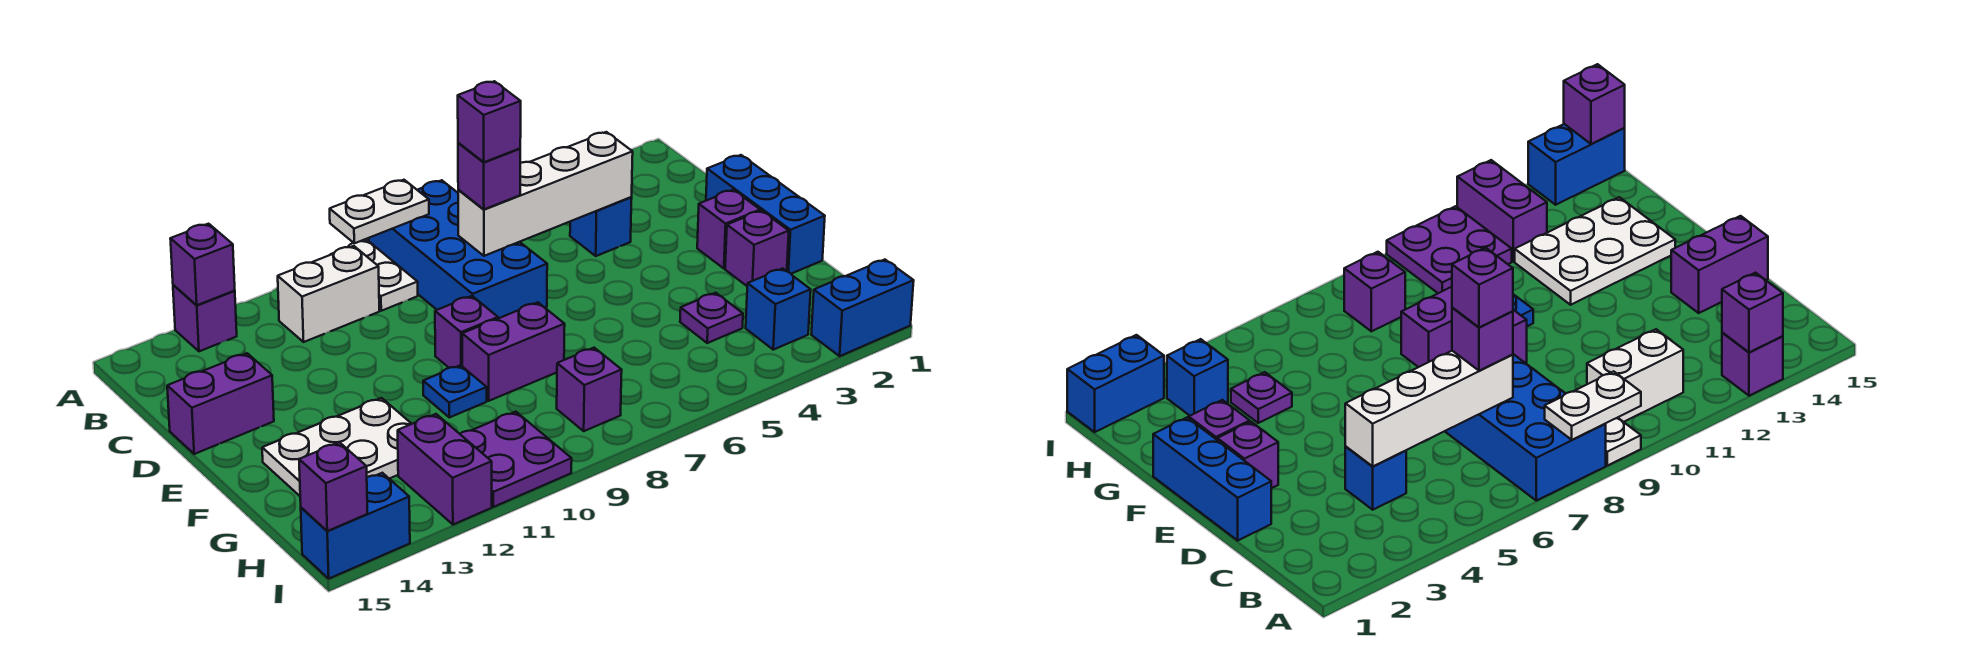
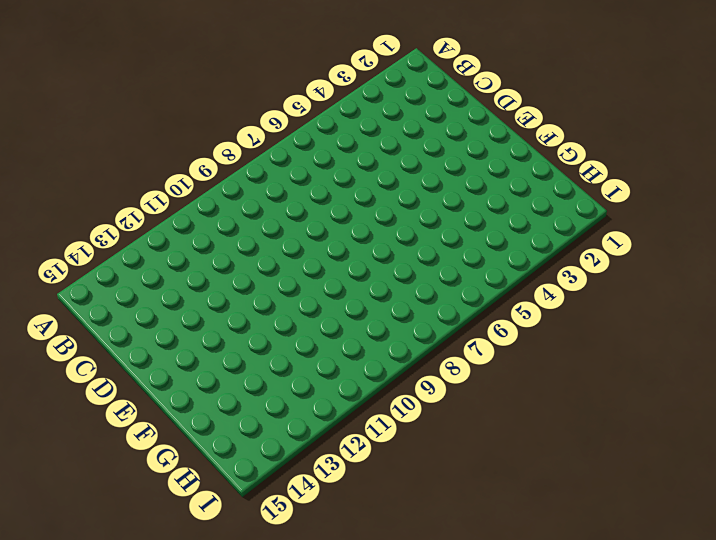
none -> blue 2x4 brick [369,180,547,318]
none -> white 1x2 plate [331,240,418,311]
none -> purple 1x1 brick [173,285,237,351]

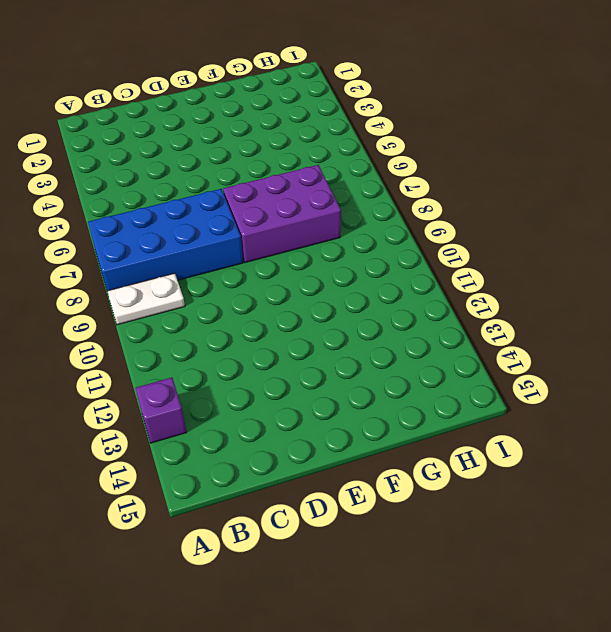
purple 2x3 brick [223,165,341,263] -> purple 1x2 brick [462,302,565,401]
none -> white 1x2 brick [278,246,379,342]
none -> blue 1x1 brick [570,197,632,256]
none -> blue 1x3 brick [706,155,825,274]

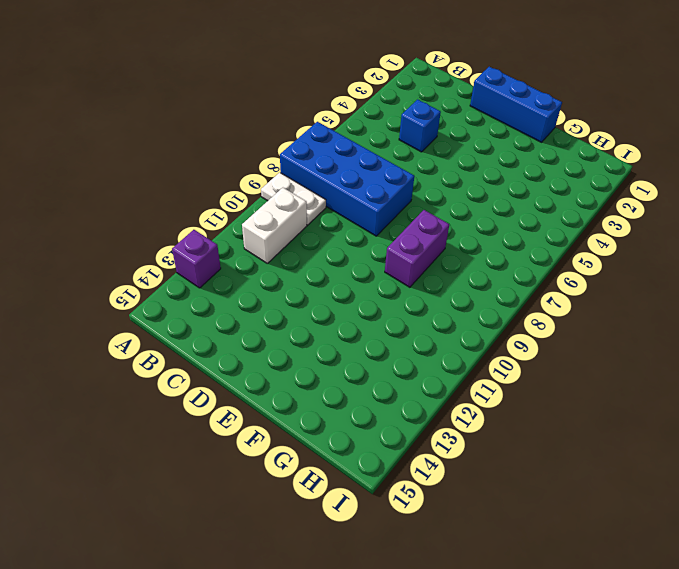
none -> purple 1x2 brick [167,353,274,454]
none -> purple 1x1 brick [697,190,760,268]
none -> purple 1x1 brick [435,296,498,368]

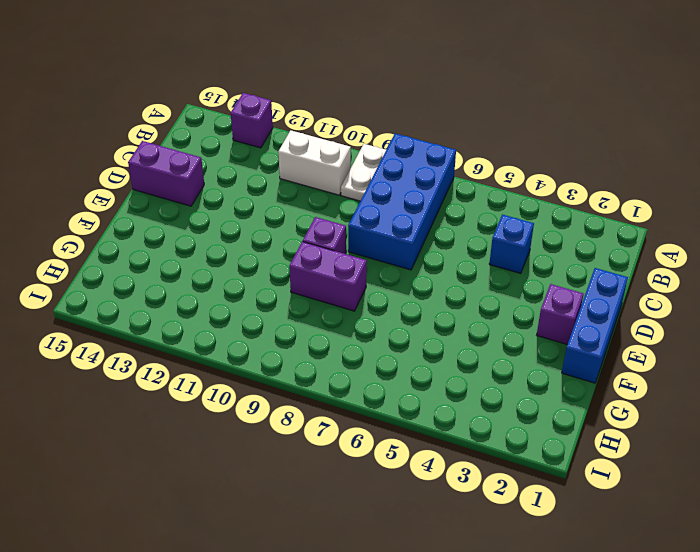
none -> purple 1x1 brick [725,211,789,286]
none -> blue 1x1 plate [423,365,487,417]
none -> white 2x3 plate [262,398,411,496]

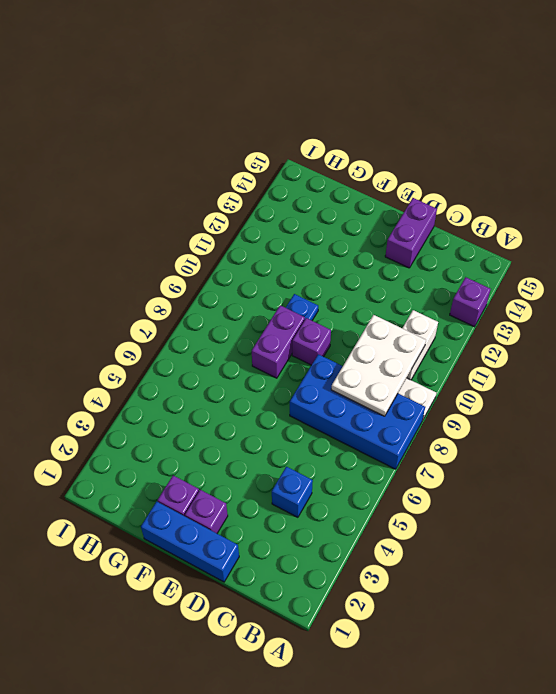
white 2x3 plate [331,315,426,416] -> white 2x3 plate moved to [262,398,411,496]
none -> purple 1x1 plate [680,293,743,343]
none -> blue 1x1 brick [746,268,811,350]
none -> purple 1x1 brick [557,348,622,431]

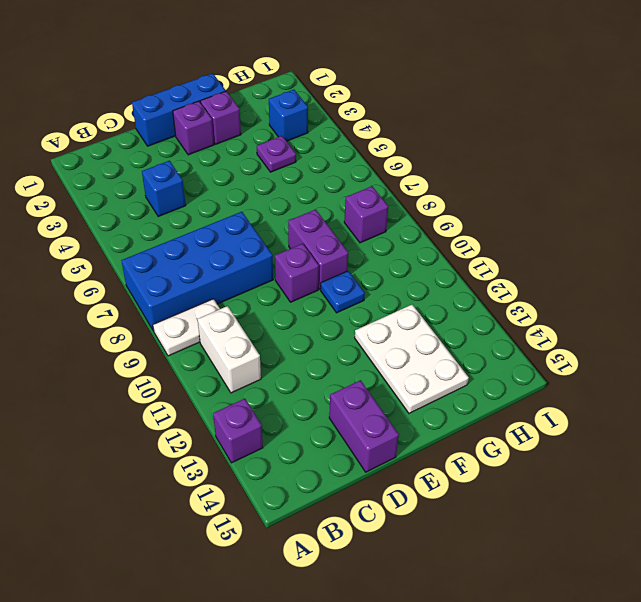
none -> purple 2x2 plate [460,412,572,507]
none -> purple 1x2 brick [398,414,492,525]
none -> blue 1x2 brick [811,260,914,356]

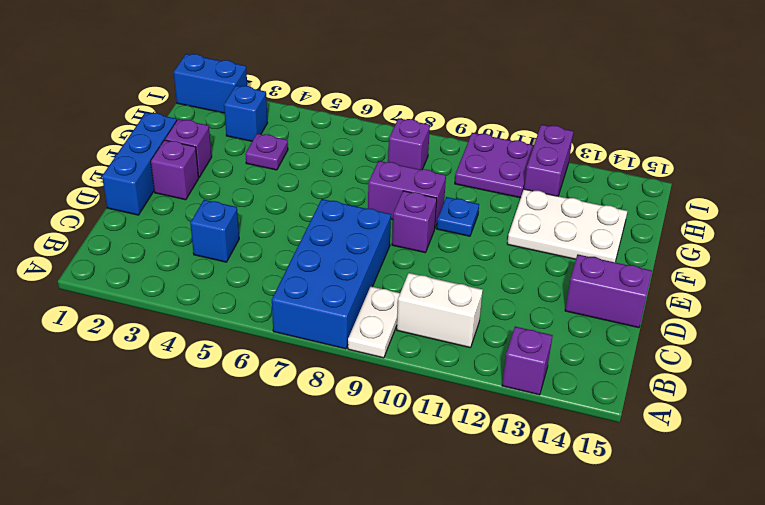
none -> blue 1x2 brick [301,473,410,579]
none -> white 1x2 plate [330,180,429,243]
none -> purple 1x1 brick [170,224,235,305]

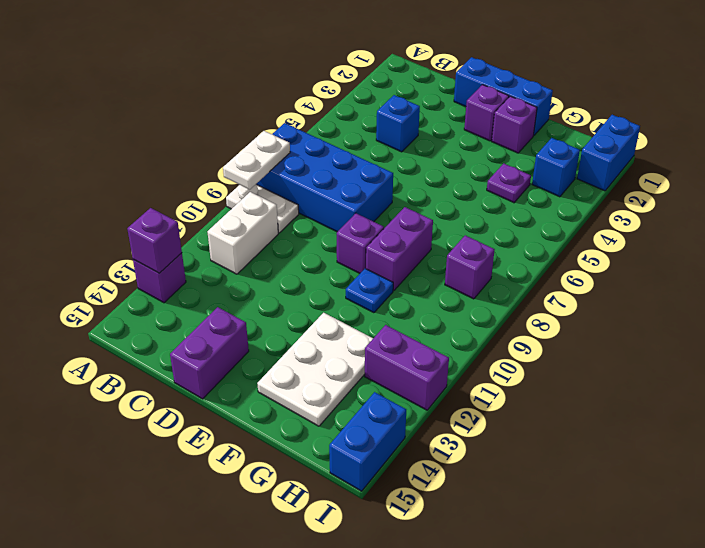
none -> purple 2x2 plate [460,412,572,507]
none -> white 1x4 brick [458,132,633,256]
none -> purple 1x1 brick [299,442,367,531]

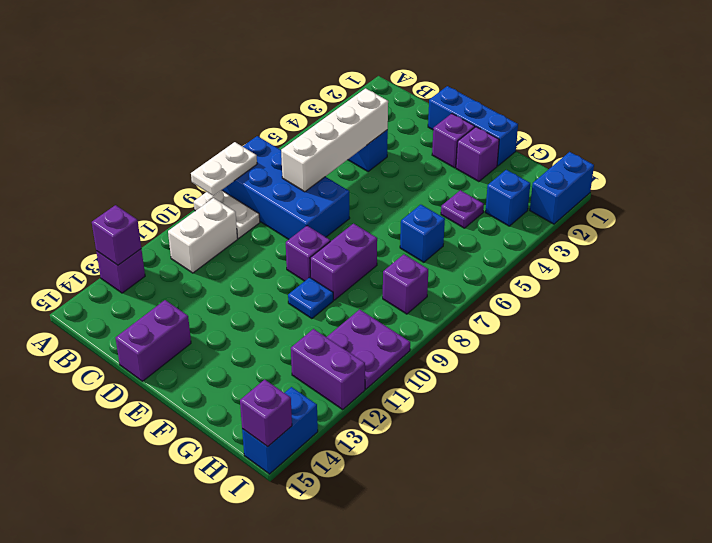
blue 1x1 brick [400,205,445,262] -> none
none -> white 2x3 plate [262,398,411,496]
none -> purple 1x1 brick [458,143,520,209]
none -> purple 1x1 brick [458,81,521,162]

